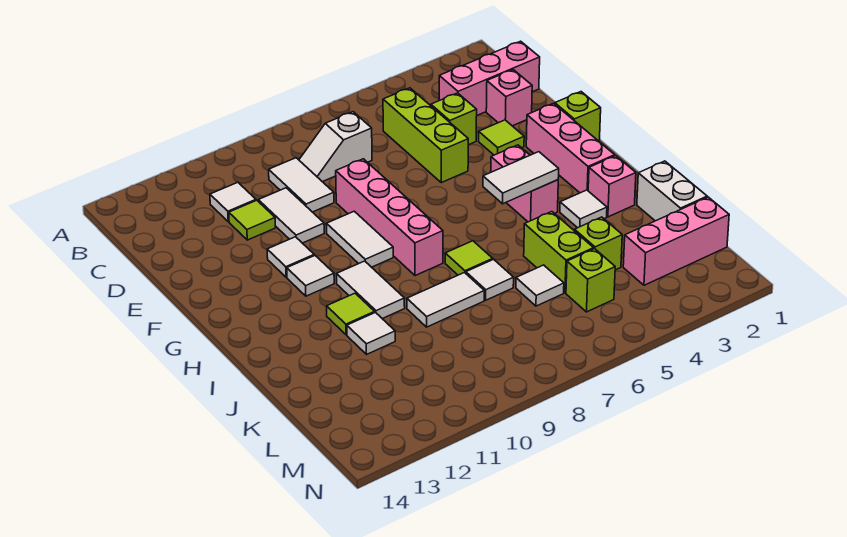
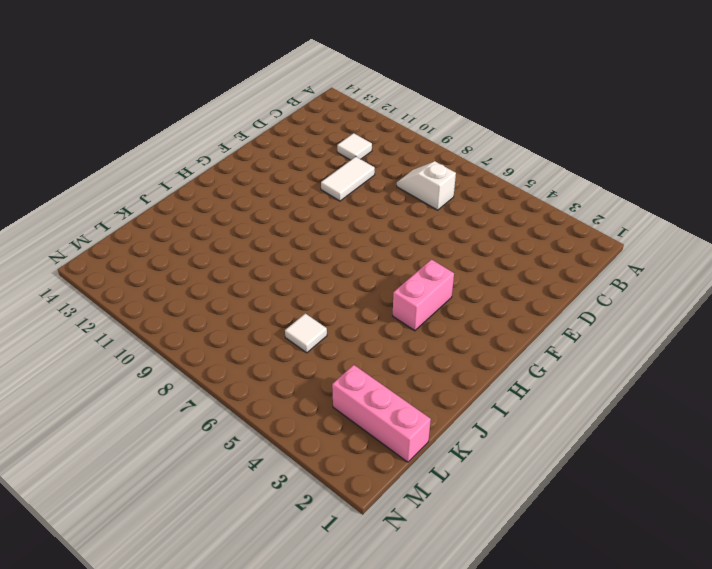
none -> pink 1x3 brick [439,41,540,115]
none -> lime 1x3 brick [383,88,468,183]
none -> white 1x2 tile [269,158,334,212]
none -> pink 1x1 brick [486,70,532,126]

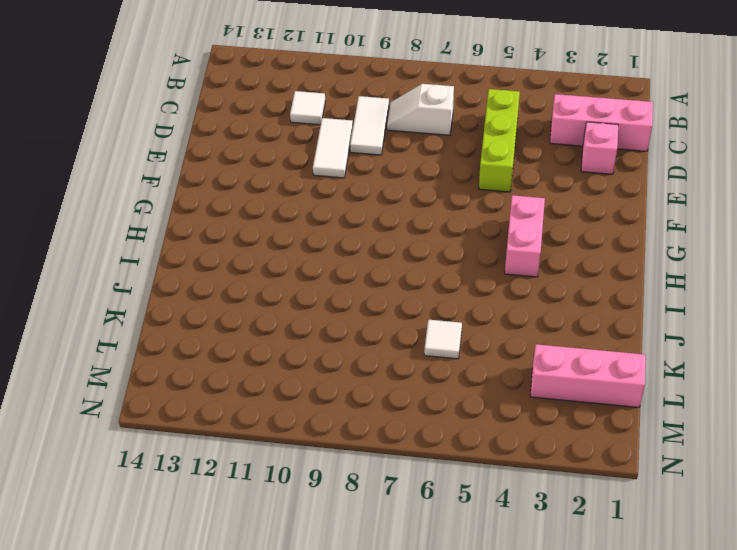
none -> lime 1x1 brick [431,93,477,145]
none -> lime 1x1 tile [229,200,276,240]
none -> lime 1x1 tile [479,120,524,155]
none -> pink 1x4 brick [336,159,443,276]

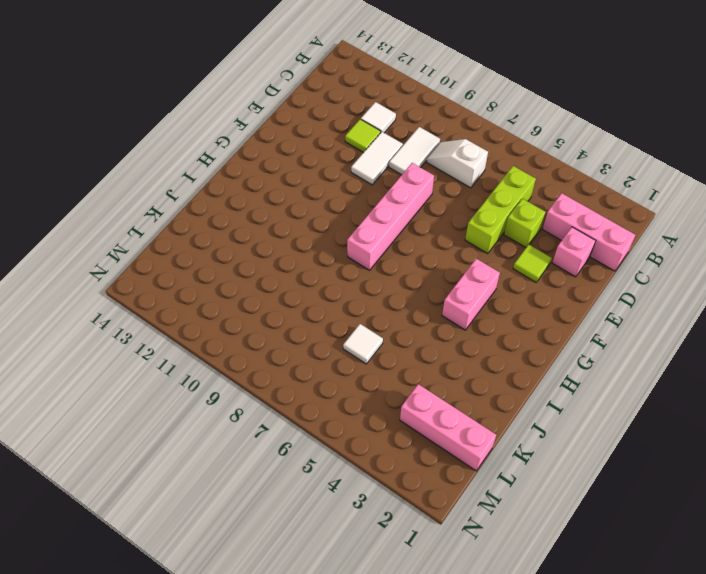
none -> lime 1x1 brick [555,92,601,140]
none -> pink 1x3 brick [526,103,615,193]
none -> white 1x2 tile [327,211,393,267]
none -> white 1x1 tile [267,237,314,277]

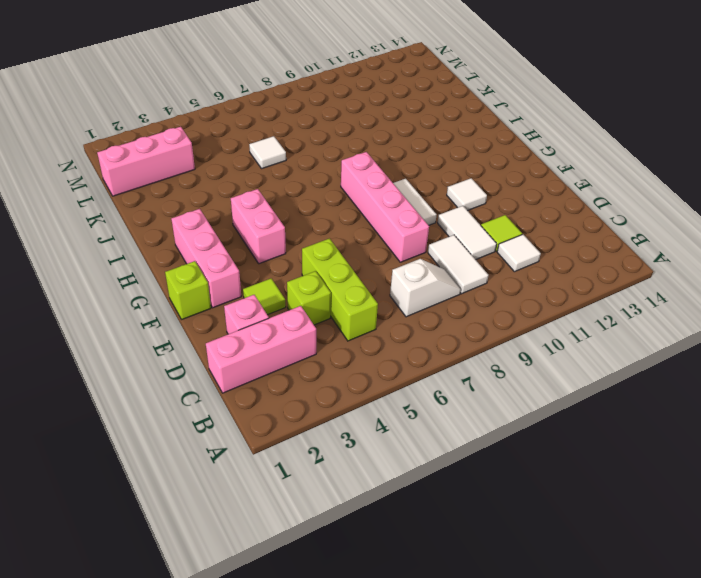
none -> white 1x1 tile [287,255,334,296]
none -> white 1x2 tile [337,261,405,319]
none -> pink 1x1 brick [588,156,636,217]
none -> white 1x1 tile [560,190,607,228]

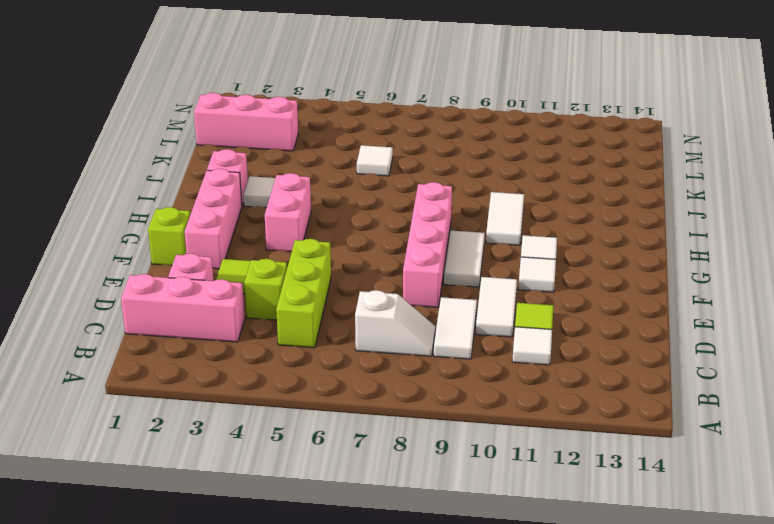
none -> lime 1x1 tile [445,241,493,275]
none -> lime 1x1 tile [327,293,375,335]
none -> white 1x2 brick [637,161,707,221]
none -> lime 1x2 brick [524,212,594,293]

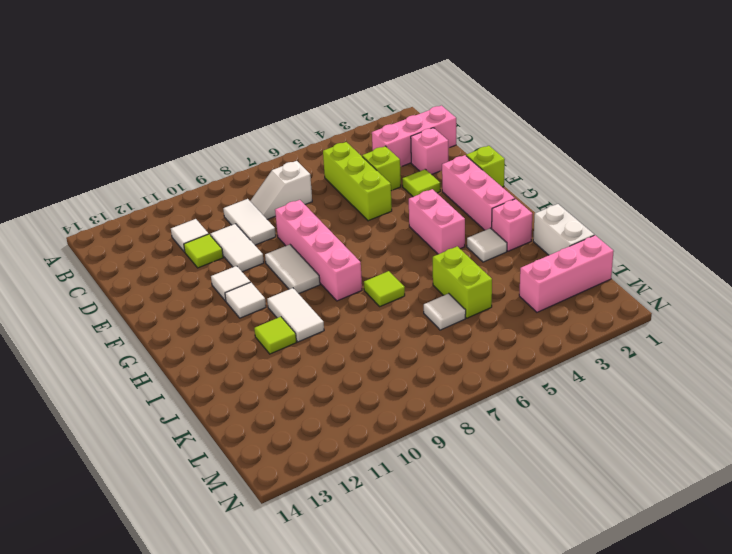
none -> white 1x1 tile [466,259,514,300]
none -> white 1x2 tile [407,273,484,327]
none -> white 1x1 tile [347,313,395,354]
none -> lime 1x1 brick [574,217,622,270]

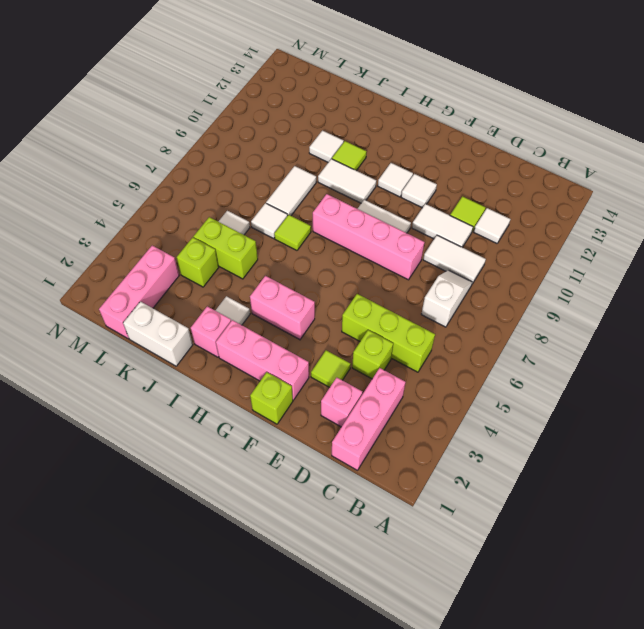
none -> lime 1x1 brick [566,249,615,312]
none -> white 1x2 tile [483,152,559,204]

